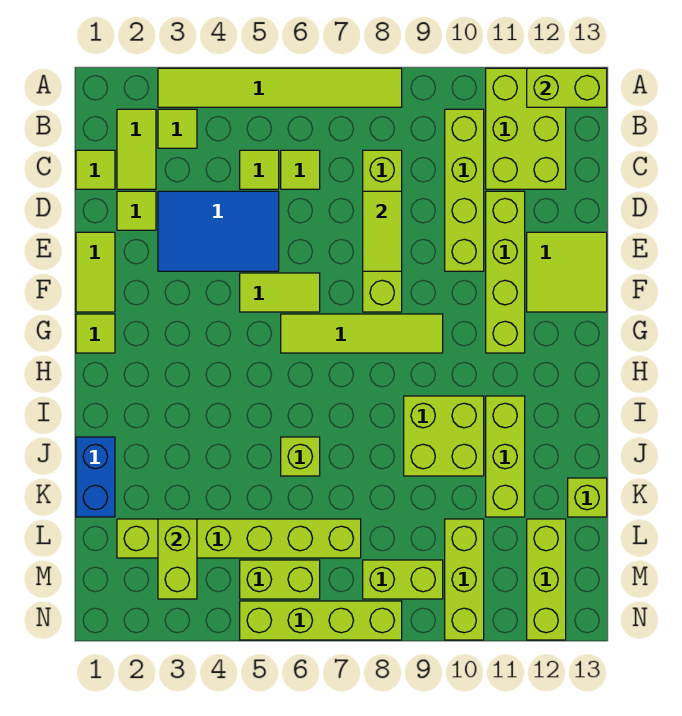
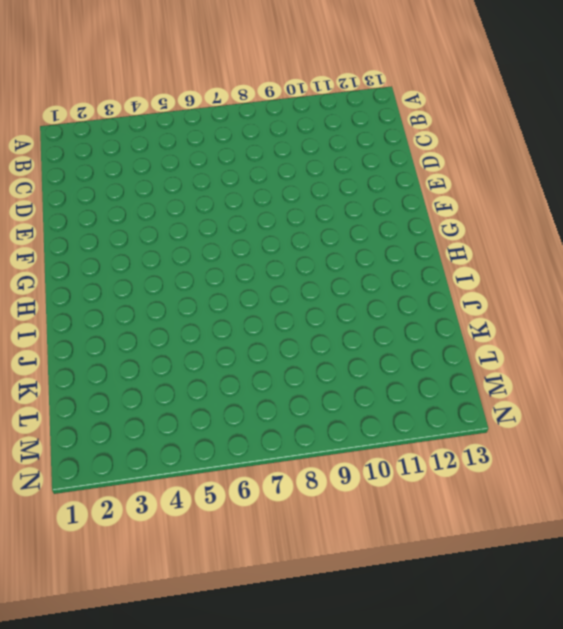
none -> lime 1x6 tile [158,68,402,107]
none -> lime 2x3 brick [486,68,566,189]
none -> lime 1x2 tile [117,109,156,189]
none -> lime 1x1 tile [158,109,197,148]

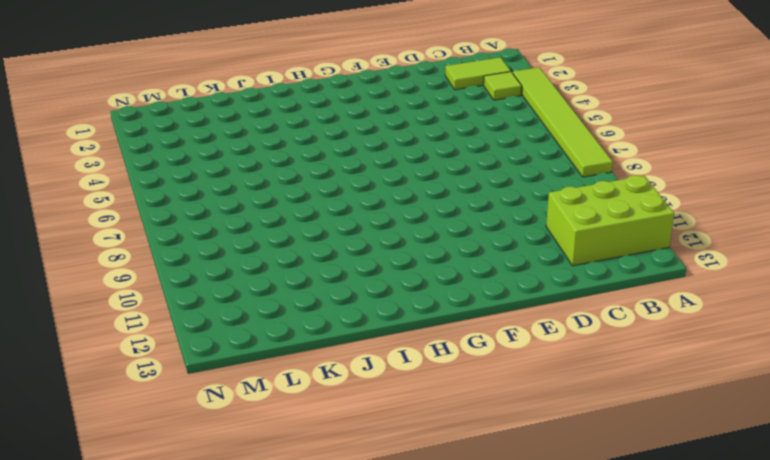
none -> lime 1x4 brick [445,109,484,271]
none -> lime 1x1 tile [76,150,115,189]
none -> lime 1x1 tile [240,150,279,189]
none -> lime 1x1 tile [281,150,320,189]

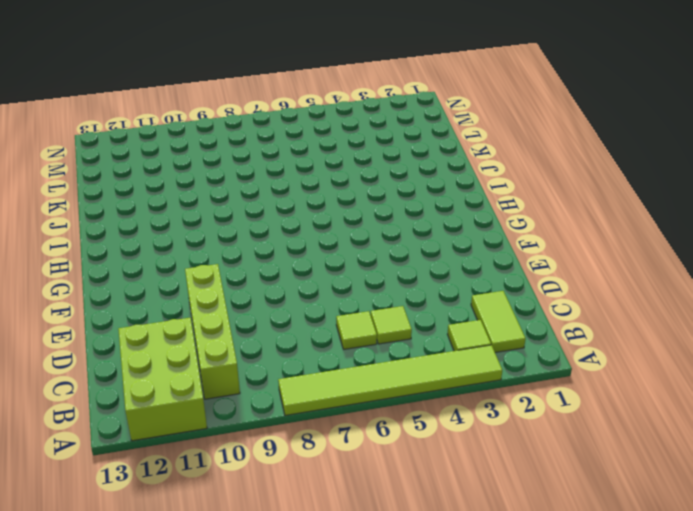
none -> lime 1x1 tile [76,150,115,189]
none -> lime 1x4 brick [363,150,402,312]
none -> lime 1x1 tile [117,191,156,230]
none -> blue 2x3 tile [158,191,279,271]

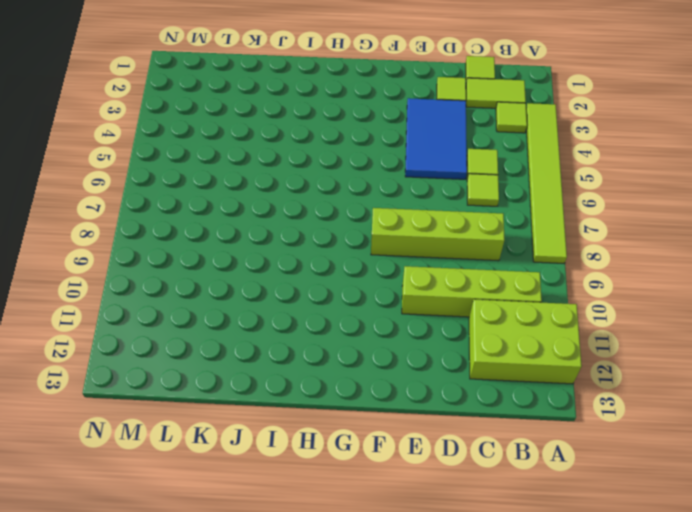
none -> lime 1x4 brick [486,191,525,353]
none -> lime 1x2 tile [76,232,115,312]
none -> lime 2x2 tile [527,232,607,312]
none -> lime 1x2 tile [240,273,320,312]

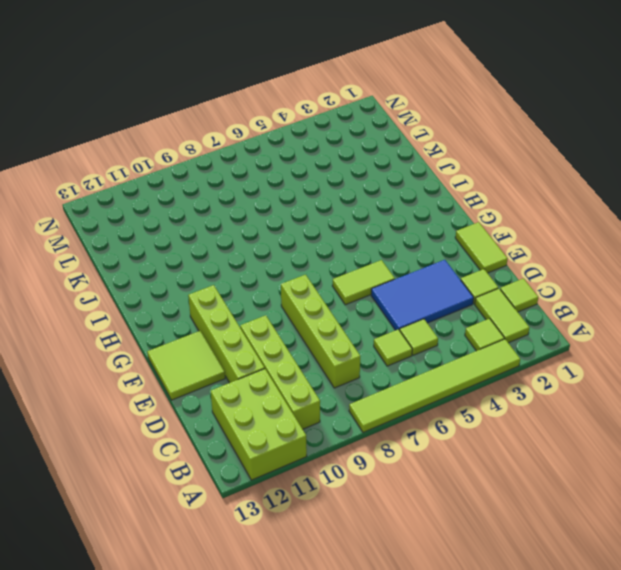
none -> lime 1x1 tile [76,314,115,353]
none -> lime 1x4 tile [281,314,443,353]
none -> lime 2x2 brick [404,396,484,476]
none -> lime 1x3 brick [486,396,525,517]

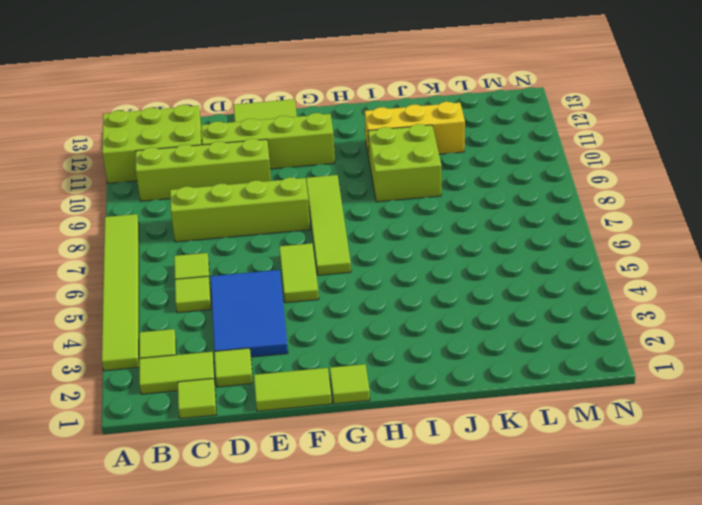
yellow 1x3 brick [365,102,465,158] -> lime 1x3 brick [486,396,525,517]
none -> blue 1x2 brick [76,437,115,517]
none -> lime 1x1 brick [281,437,320,476]
none -> lime 1x1 brick [568,478,607,517]
none -> lime 1x6 brick [117,519,361,558]

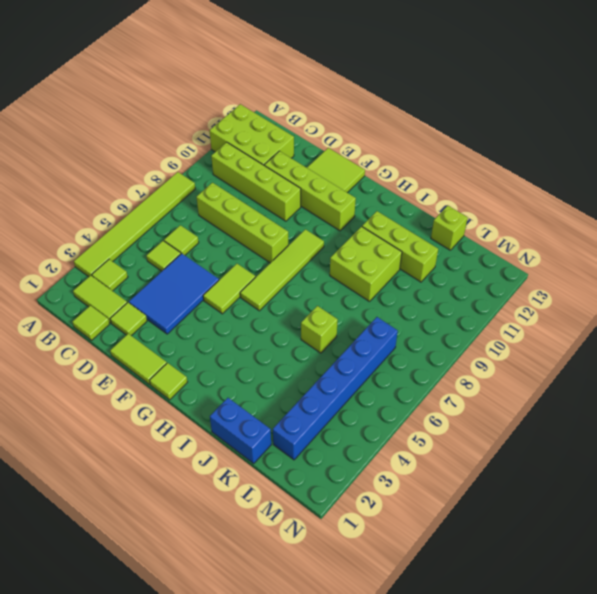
blue 1x6 brick [273,317,398,460] -> lime 1x6 brick [117,519,361,558]
none -> lime 1x3 brick [445,519,484,640]
none -> lime 1x3 brick [527,519,566,640]
none -> lime 1x2 brick [240,560,320,599]
none -> lime 1x2 brick [363,560,443,599]

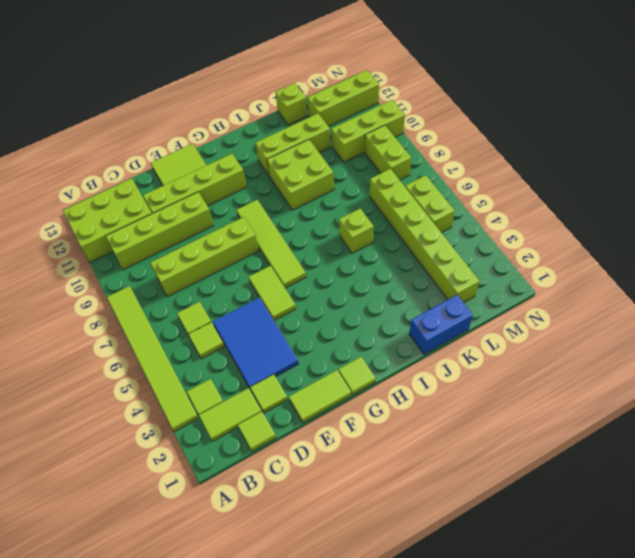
none -> lime 1x4 brick [240,601,402,640]
none -> lime 1x2 brick [527,68,607,107]
none -> lime 1x2 tile [363,191,402,271]
none -> lime 1x2 brick [158,519,197,599]

